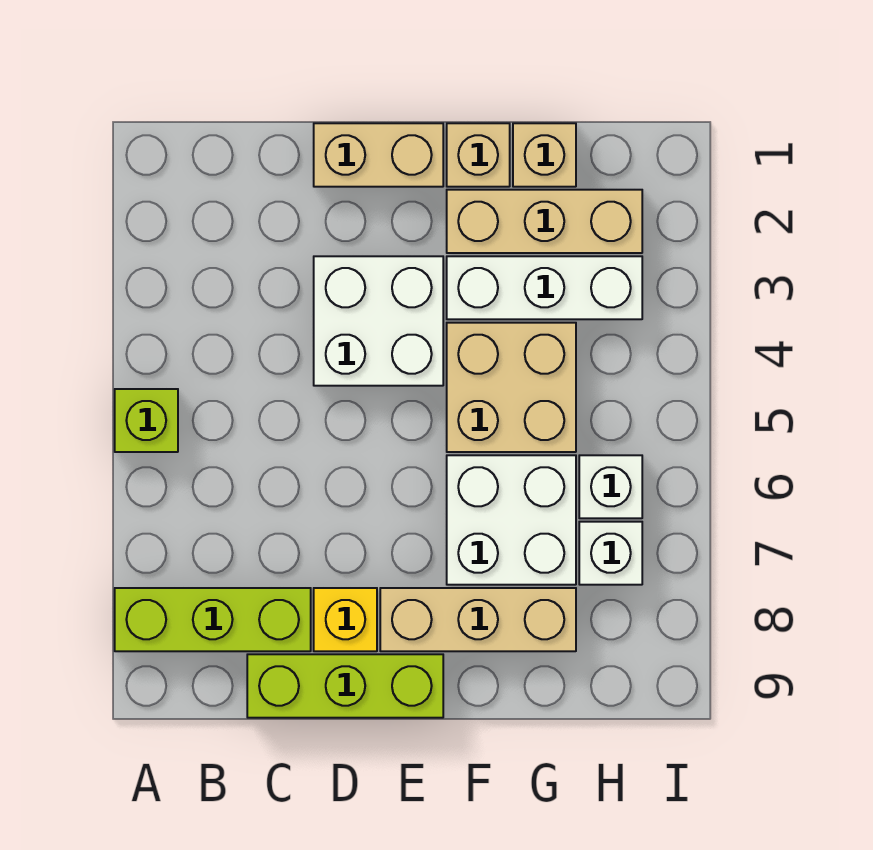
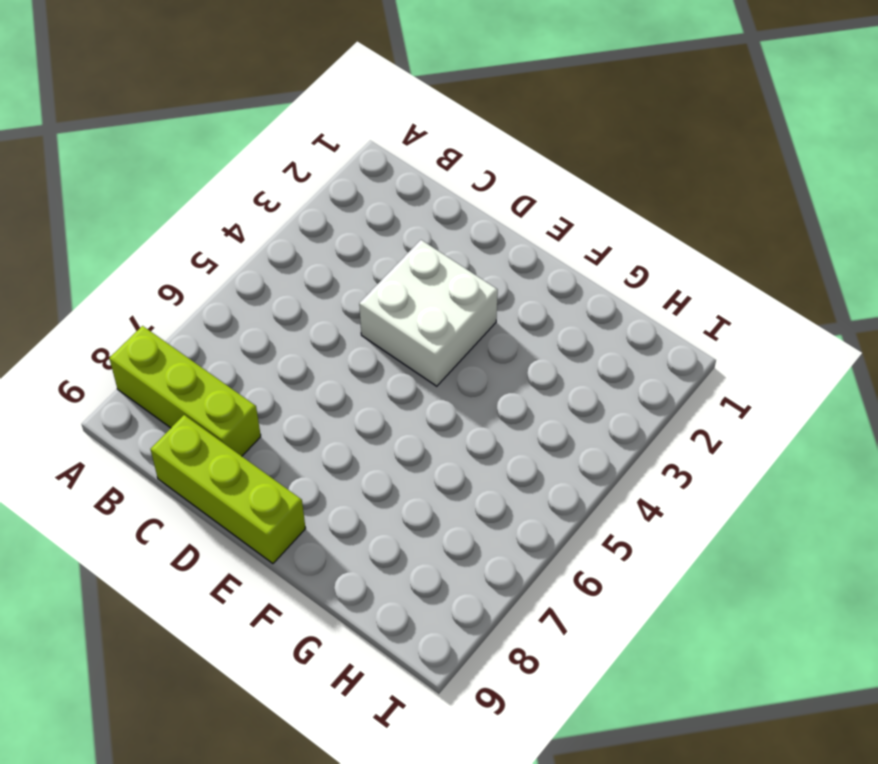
none -> lime 1x1 brick [115,389,178,452]
none -> tan 1x2 brick [314,123,443,187]
none -> yellow 1x1 brick [314,588,377,651]

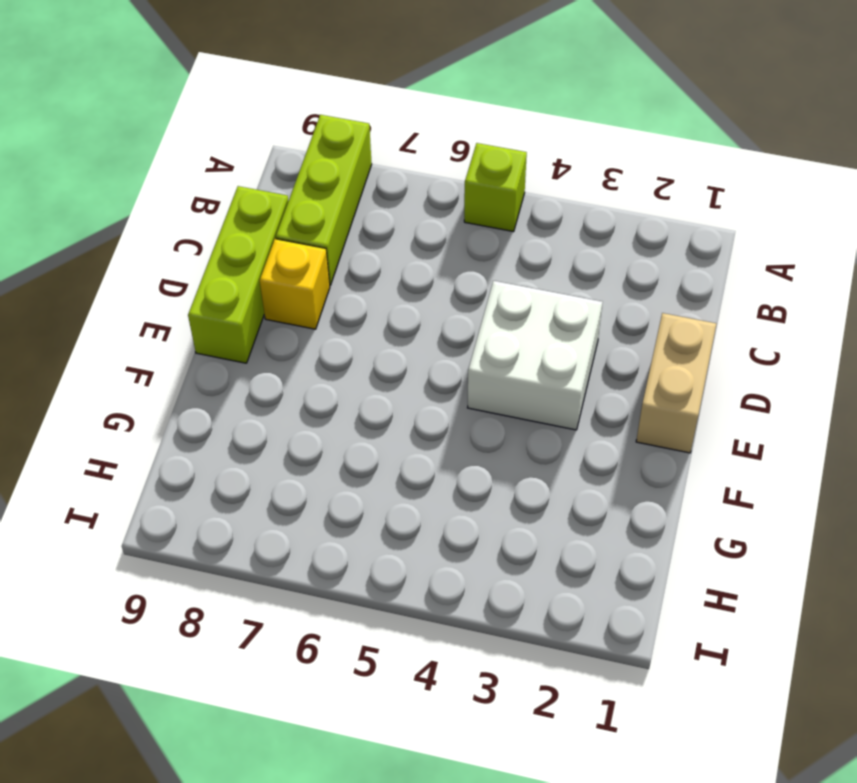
none -> tan 1x3 brick [380,588,576,651]
none -> tan 1x1 brick [447,123,510,187]
none -> tan 1x3 brick [447,190,642,253]

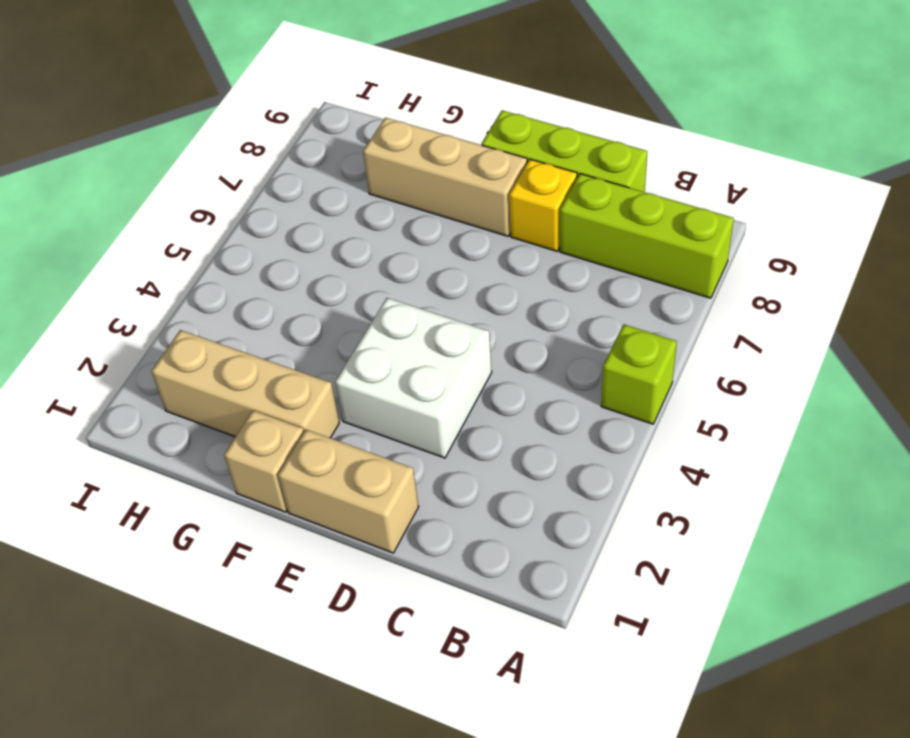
none -> white 1x3 brick [447,256,642,319]
none -> tan 2x2 brick [447,323,576,452]
none -> white 2x2 brick [447,455,576,585]

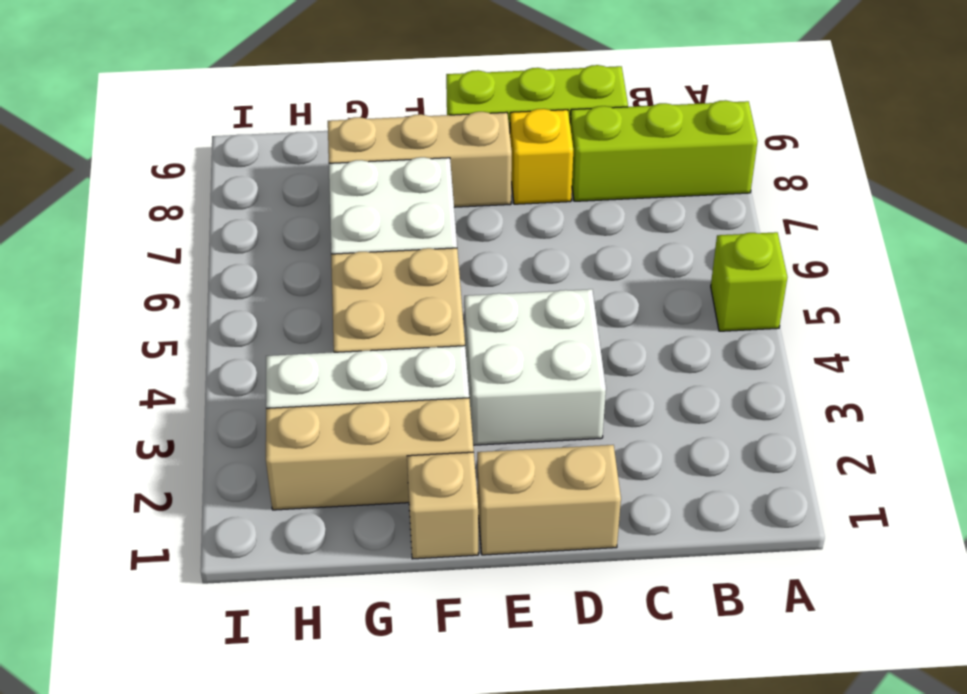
none -> tan 1x1 brick [513,123,576,187]
none -> white 1x1 brick [579,455,642,518]
none -> white 1x1 brick [579,522,642,585]

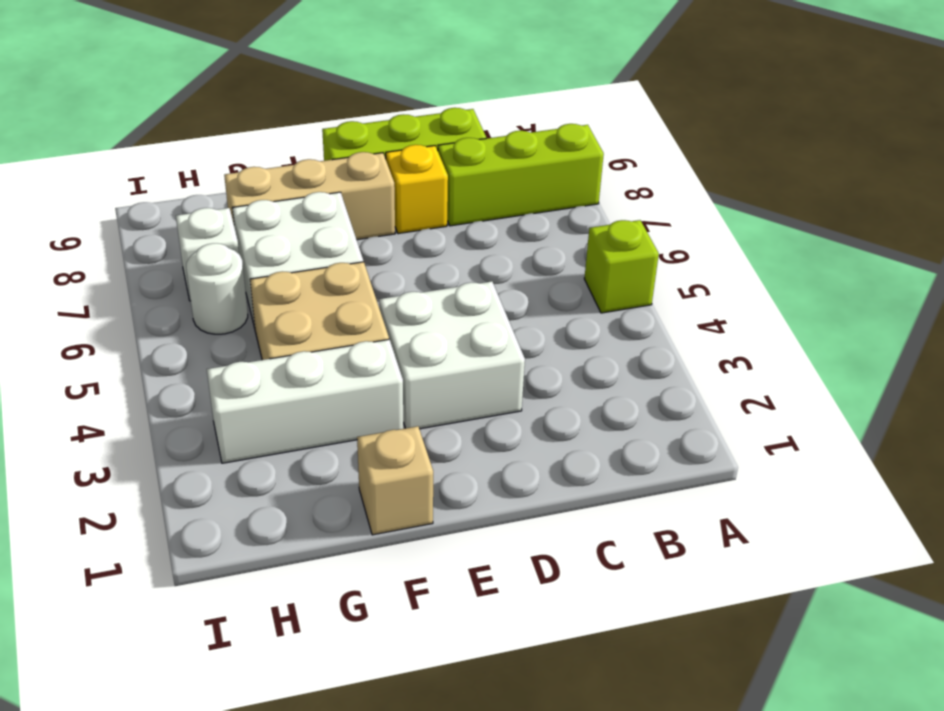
white 1x1 round brick [186,243,248,334] -> white 1x1 brick [579,455,642,518]
none -> tan 1x2 brick [314,123,443,187]
none -> tan 1x3 brick [447,190,642,253]
none -> tan 1x1 brick [513,123,576,187]

